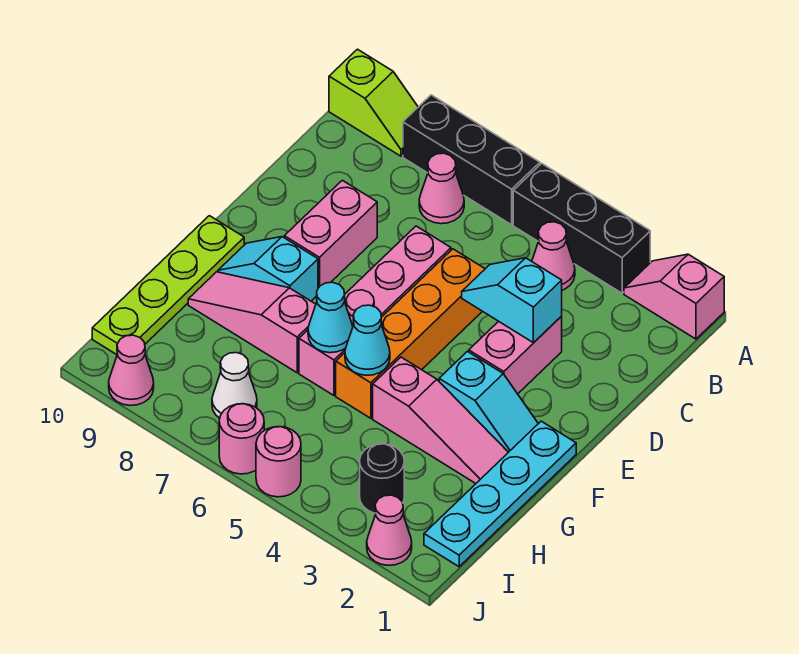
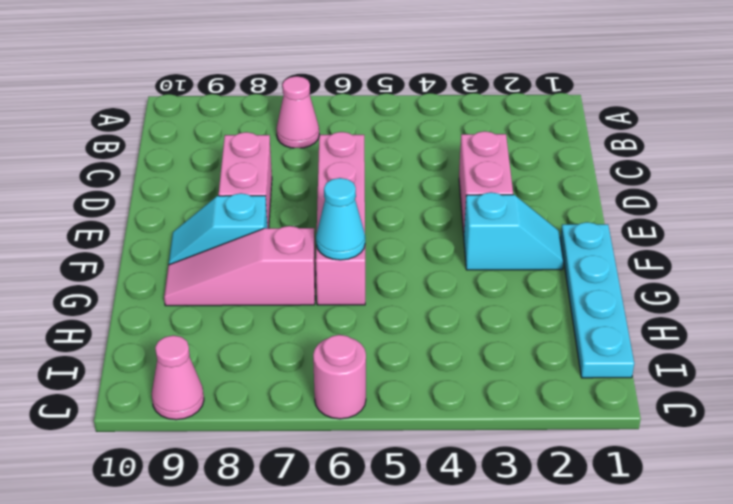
none -> pink 1x2 slope [624,254,724,339]
none -> black 1x3 brick [513,164,650,293]
none -> black 1x3 brick [403,95,540,225]

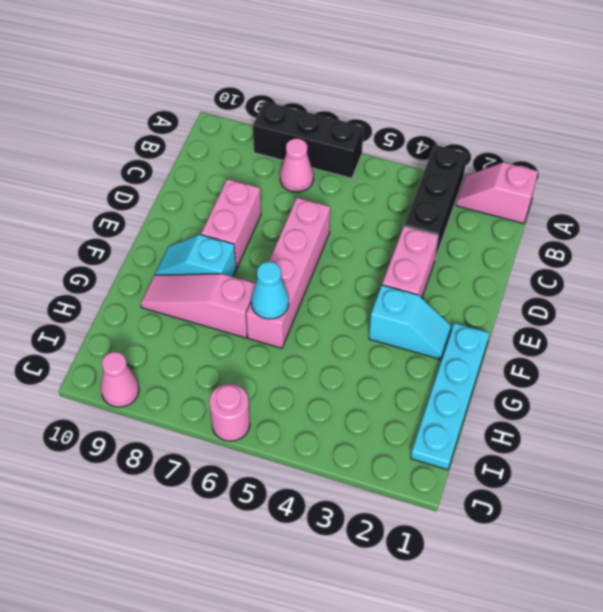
black 1x3 brick [404,145,467,259] -> black 1x3 brick turned to [513,164,650,293]
none -> lime 1x2 slope [329,49,418,156]
none -> pink 1x1 cone [532,222,575,290]
none -> orange 1x4 brick [336,249,485,418]

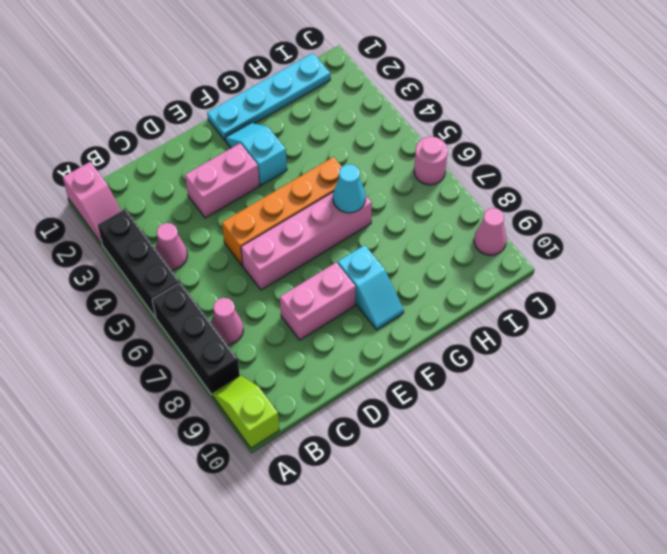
none -> lime 1x4 plate [92,216,244,355]
none -> pink 1x3 slope [373,357,508,483]
none -> pink 1x3 slope [188,272,316,373]

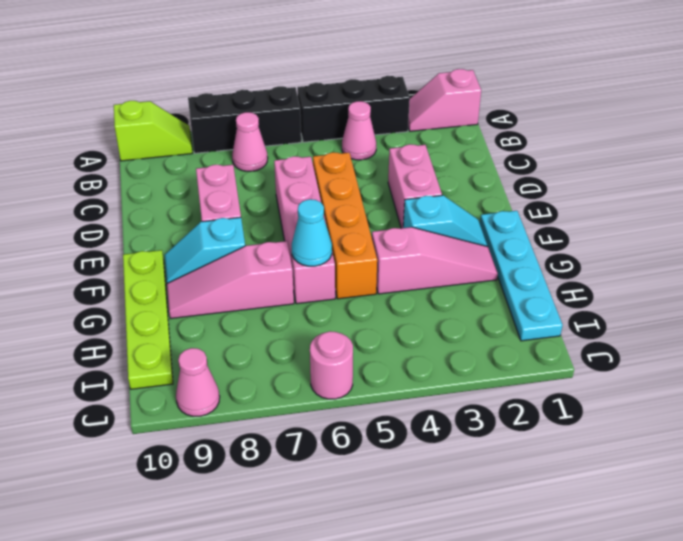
none -> black 1x1 round brick [360,444,404,513]
none -> white 1x1 cone [212,353,257,418]
none -> pink 1x1 cone [367,495,412,565]

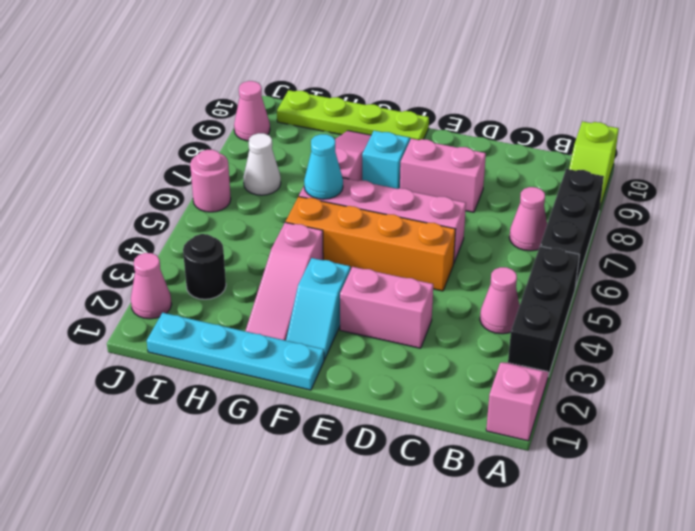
none -> pink 1x1 round brick [256,427,301,497]
none -> cyan 1x2 slope [462,258,562,343]
none -> cyan 1x1 cone [345,305,390,375]

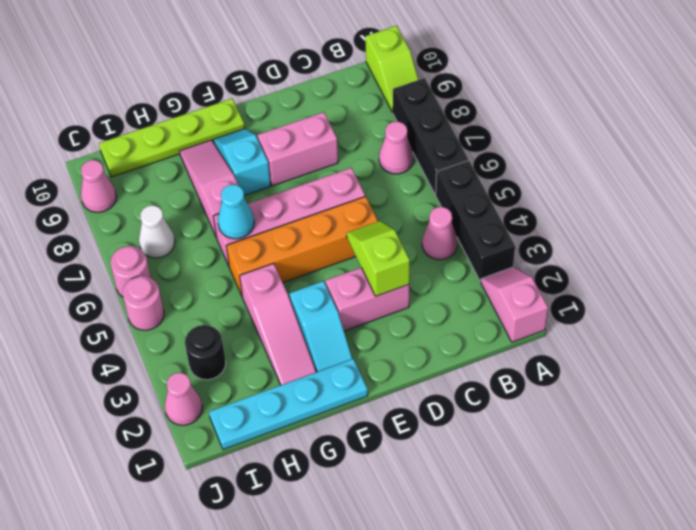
lime 1x2 slope [347,221,410,296] -> cyan 1x2 slope [462,258,562,343]
none -> cyan 1x1 cone [345,305,390,375]

